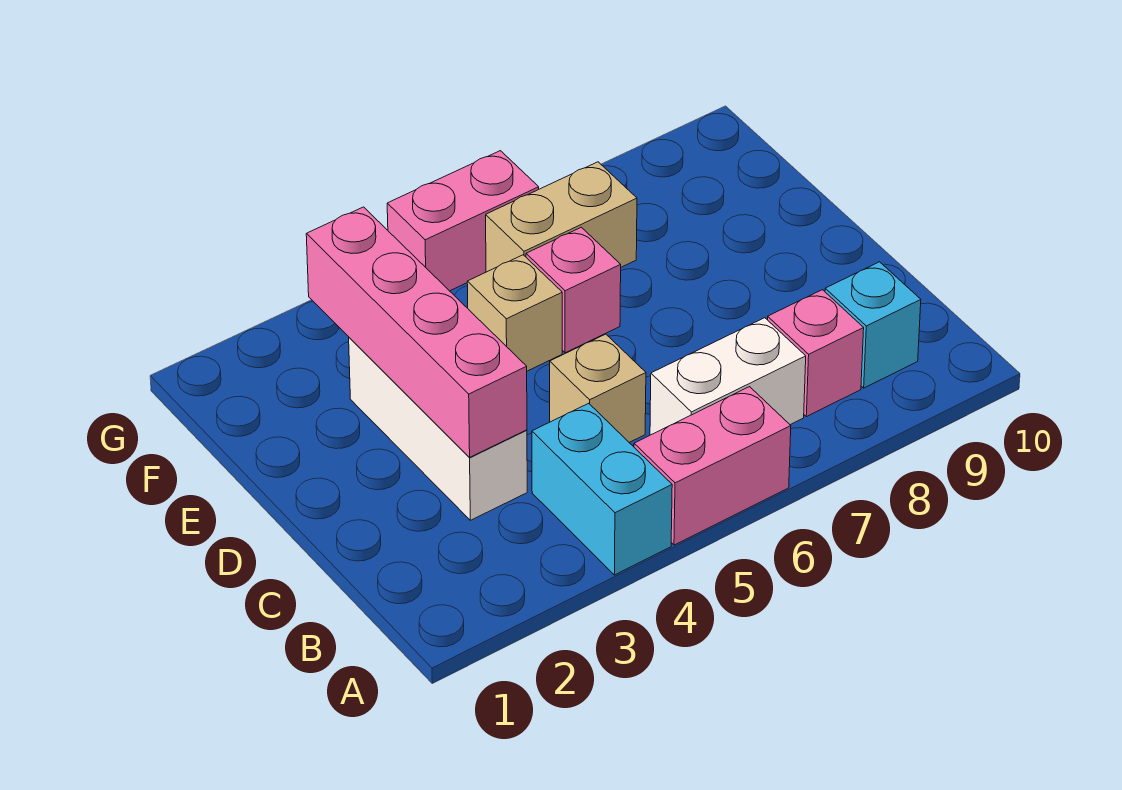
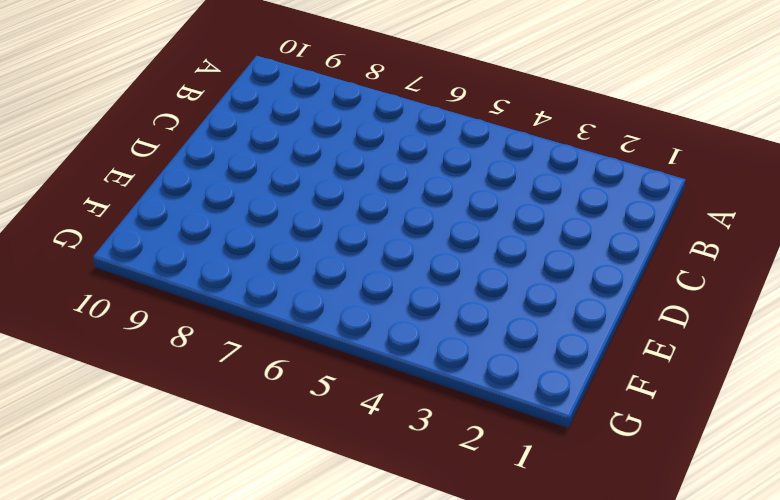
none -> cyan 1x2 brick [532,403,672,575]
none -> pink 1x2 brick [634,387,791,545]
none -> white 1x2 brick [650,318,806,435]

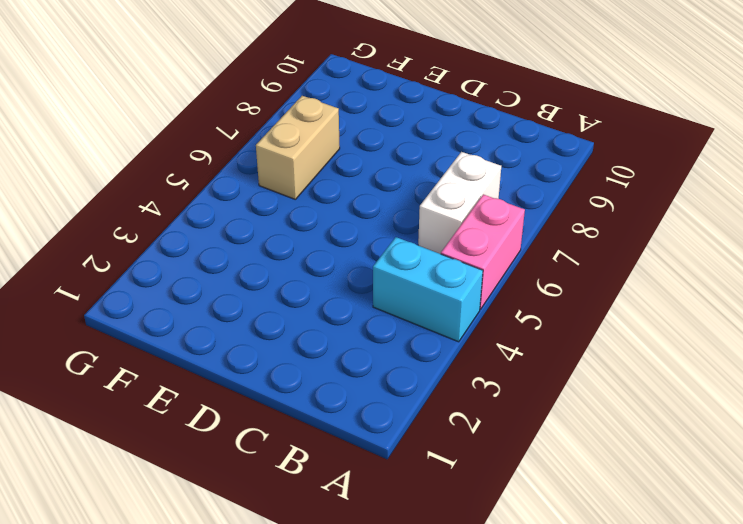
none -> pink 1x1 brick [768,290,864,417]
none -> cyan 1x1 brick [825,262,921,388]
none -> white 1x3 brick [349,338,527,520]

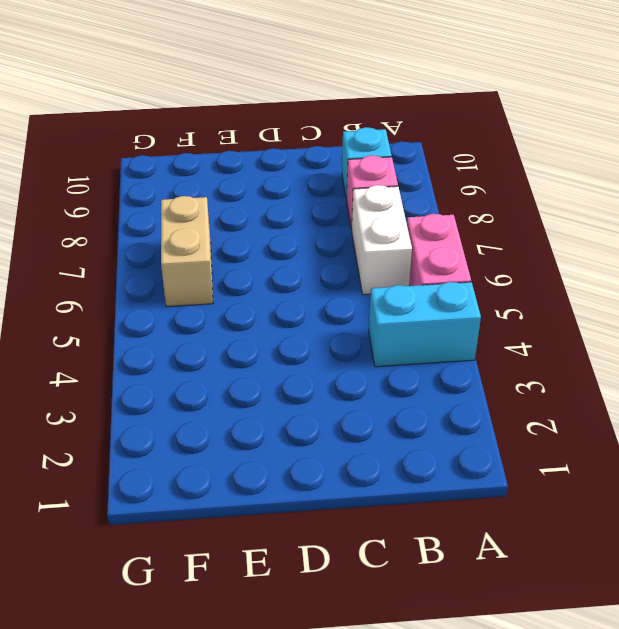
none -> white 1x3 brick [349,338,527,520]
none -> tan 1x1 brick [550,334,646,442]
none -> tan 1x1 brick [467,255,562,371]

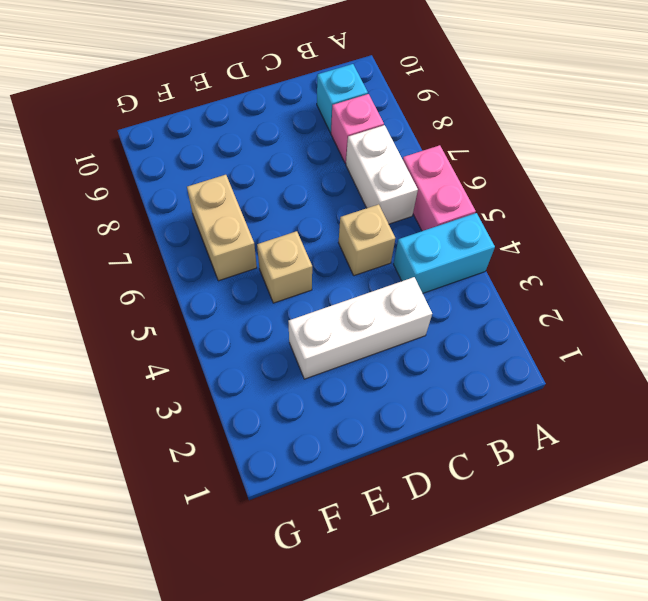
none -> pink 1x1 brick [526,227,621,353]
none -> pink 1x2 brick [387,151,539,291]
none -> pink 1x4 brick [306,207,527,458]

